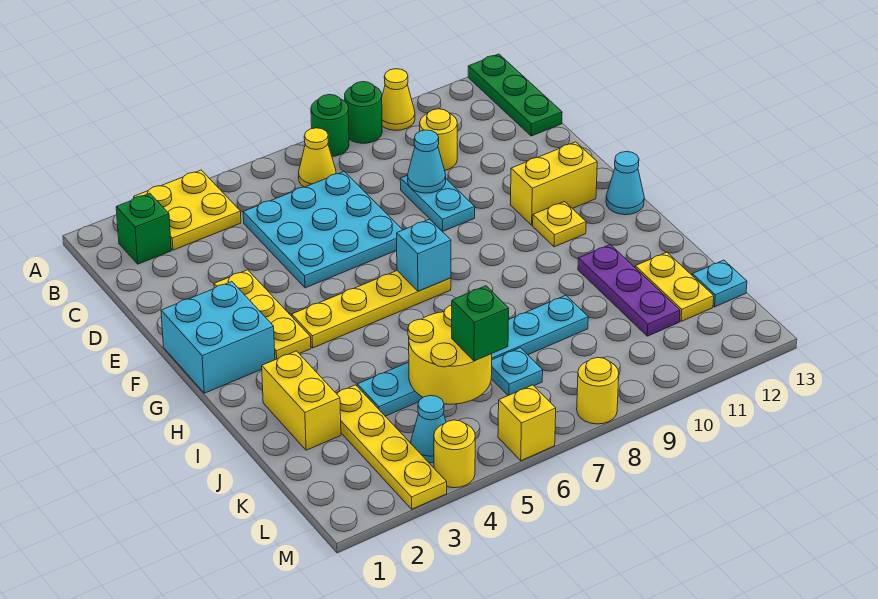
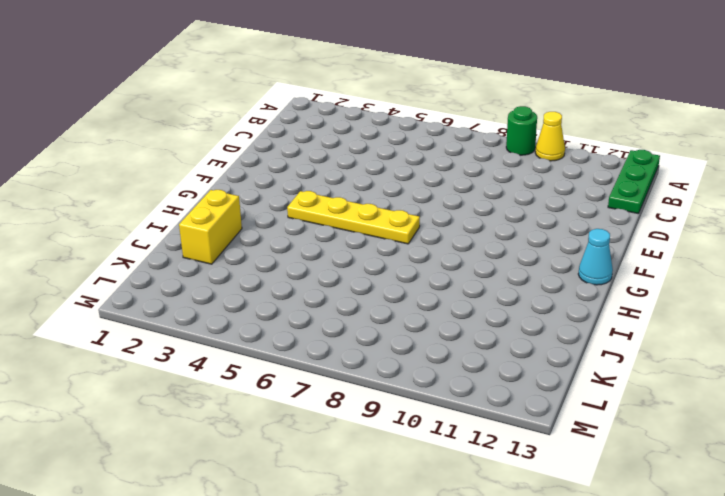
none -> yellow 2x2 plate [134,170,241,250]
none -> green 1x1 round brick [311,94,349,156]
none -> green 1x1 brick [116,193,171,264]
none -> yellow 1x1 cone [299,128,336,187]

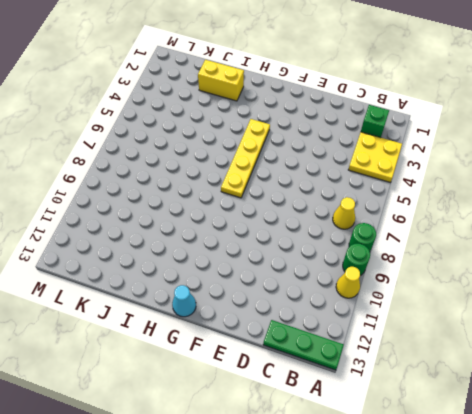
none -> cyan 3x3 plate [243,172,402,288]
none -> yellow 1x1 round brick [420,109,457,170]
none -> cyan 1x2 plate [400,175,475,231]
none -> yellow 1x3 plate [214,270,311,360]

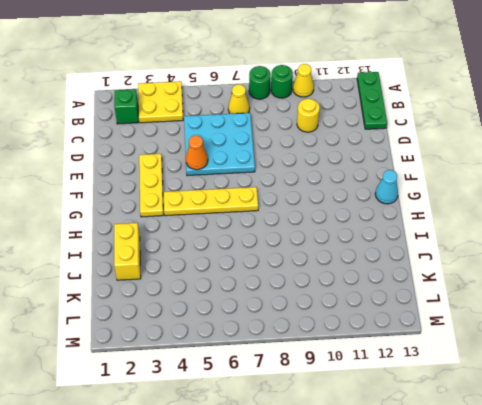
orange 1x1 cone [186,136,208,170] -> none
none -> cyan 1x2 plate [400,175,475,231]
none -> cyan 2x2 brick [161,282,275,393]
none -> yellow 1x2 brick [511,142,597,225]
none -> yellow 1x1 plate [533,202,586,247]

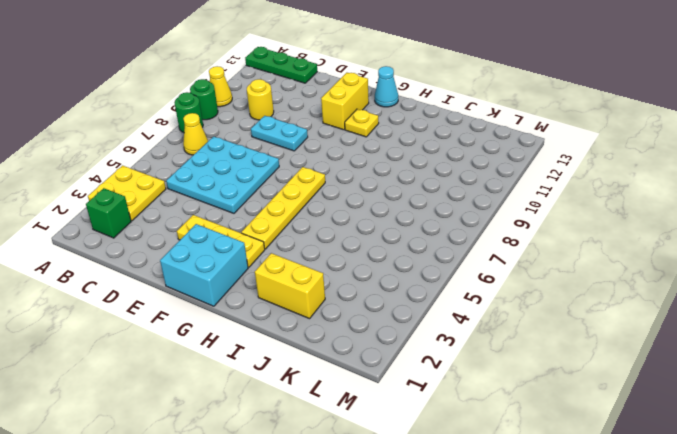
none -> purple 1x3 plate [578,245,680,336]
none -> yellow 1x4 plate [336,385,447,509]
none -> cyan 1x6 plate [357,295,588,416]
none -> yellow 1x2 plate [635,252,714,321]

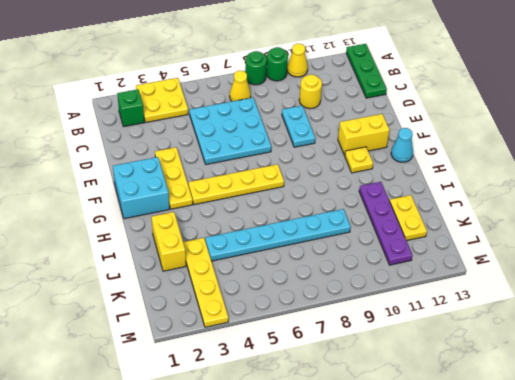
purple 1x4 plate [359,182,412,265] -> purple 1x3 plate [578,245,680,336]
none -> cyan 1x1 plate [491,348,543,395]
none -> cyan 1x1 plate [692,260,747,307]
none -> cyan 1x1 cone [411,395,446,463]
none -> yellow 1x1 round brick [434,420,475,488]

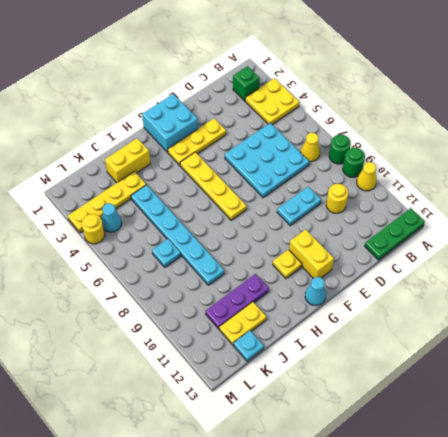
none -> yellow 1x1 brick [498,385,556,461]
none -> yellow 1x1 round brick [577,357,619,424]
none -> cyan 1x1 cone [408,130,446,193]
none -> cyan 1x1 brick [397,219,451,291]

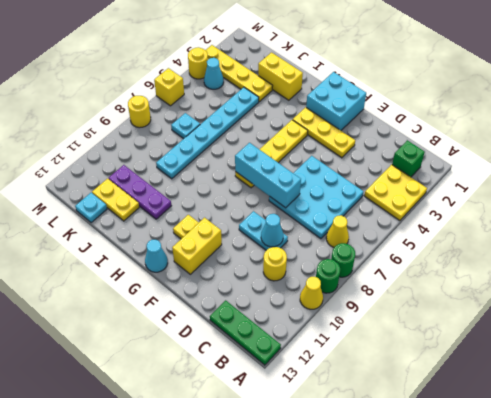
cyan 1x3 brick [235,143,301,208] -> cyan 1x1 brick [397,219,451,291]
none -> yellow 2x2 round brick [408,305,492,404]
none -> green 1x1 brick [452,286,509,361]

